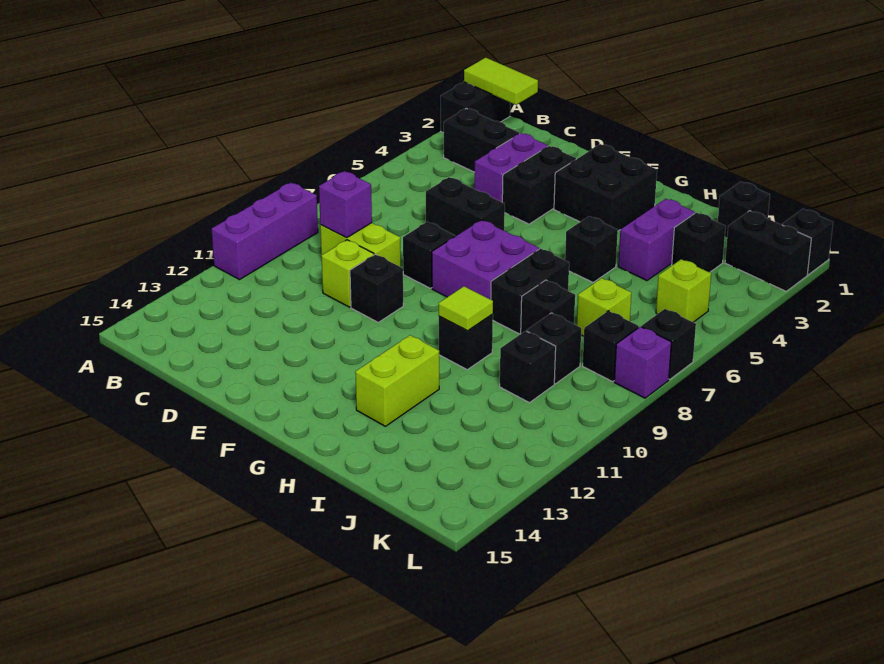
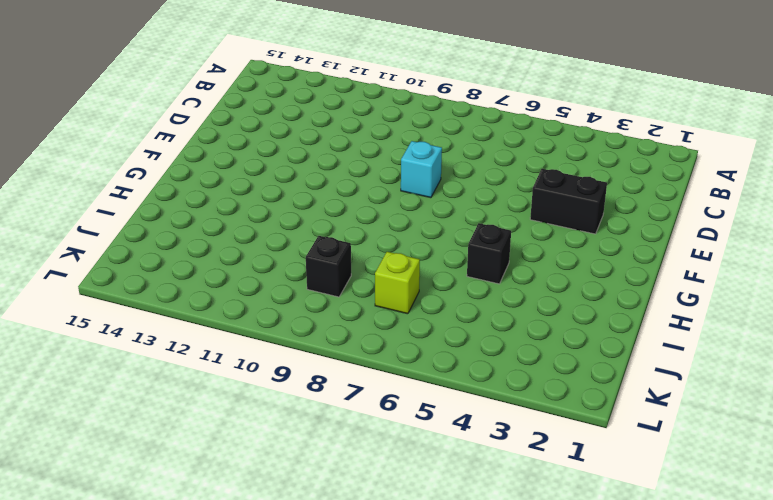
cyan 1x1 brick [401,141,442,198] -> black 1x1 brick [403,222,455,288]
none -> black 1x2 brick [441,82,510,133]
none -> purple 1x3 brick [212,183,318,280]
none -> black 1x2 brick [444,108,520,172]
none -> lime 1x2 brick [320,223,401,267]

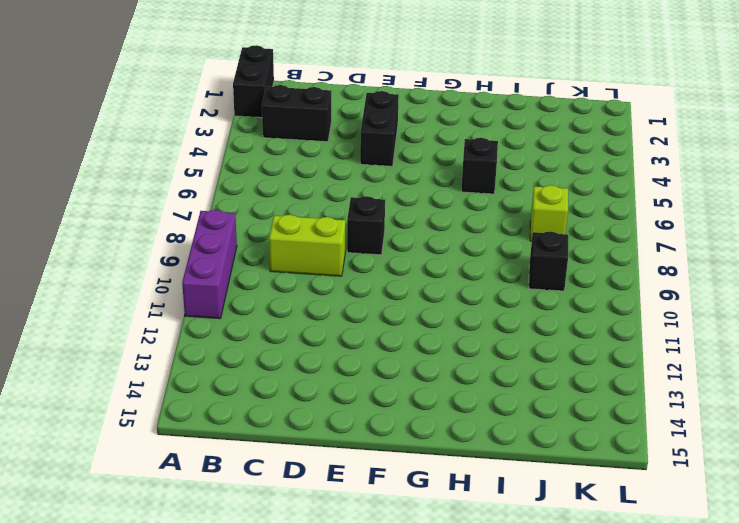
none -> purple 1x2 brick [474,133,548,202]
none -> black 1x2 brick [426,177,505,236]
none -> lime 1x1 brick [321,240,374,307]
none -> black 1x1 brick [350,254,403,322]

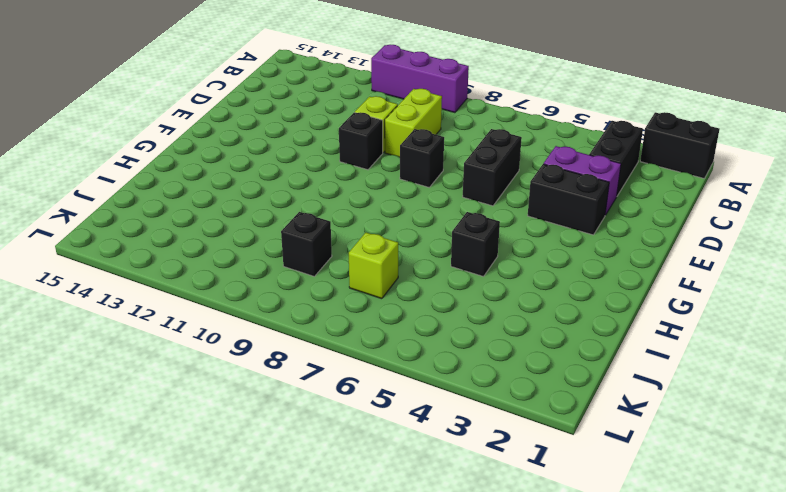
none -> black 2x2 brick [554,144,657,231]
none -> purple 2x2 brick [432,220,539,300]
none -> black 1x2 brick [491,249,569,334]
none -> black 1x1 brick [439,314,493,370]

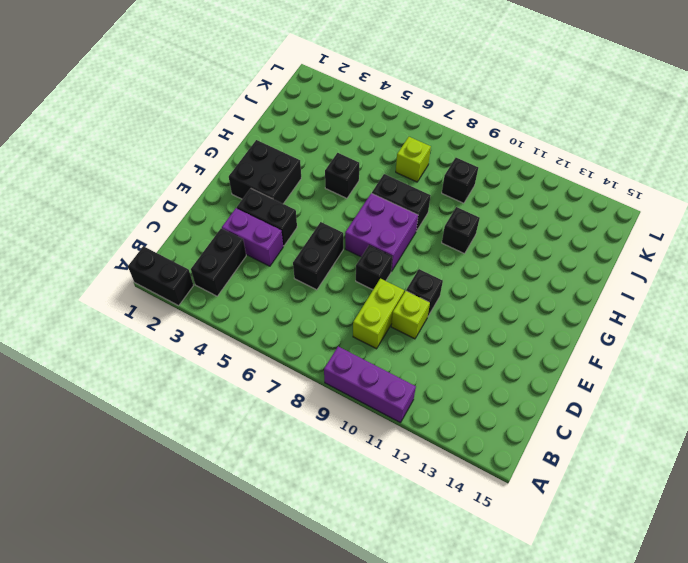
none -> lime 1x2 brick [355,335,439,426]
none -> purple 1x2 brick [618,199,695,281]
none -> black 1x1 brick [521,280,575,334]
none -> black 1x1 brick [718,182,770,237]

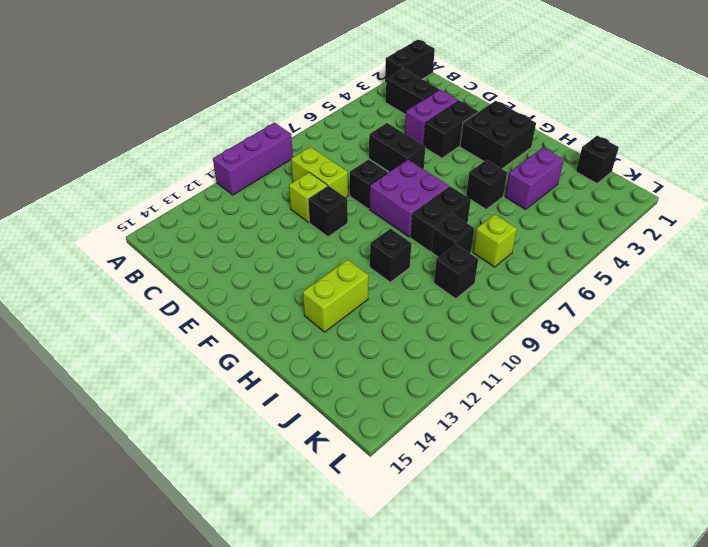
none -> black 1x1 brick [672,213,726,272]
none -> black 1x1 brick [500,331,556,403]
none -> black 1x2 brick [725,211,811,291]
none -> lime 1x1 brick [656,259,711,322]

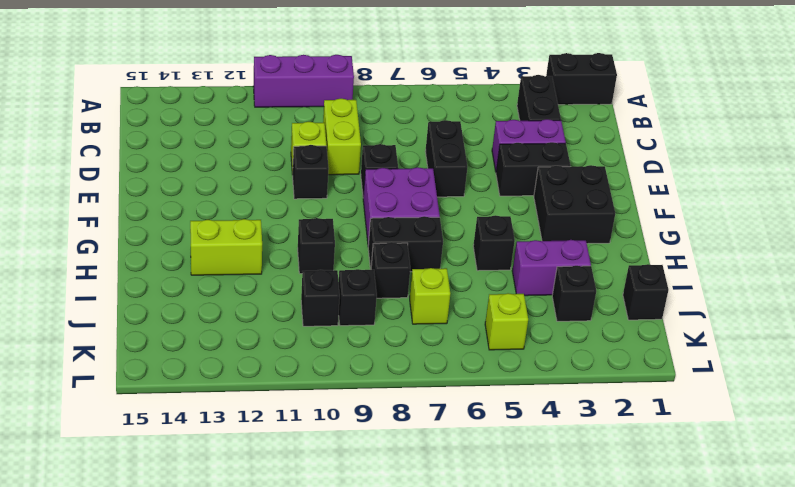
none -> black 1x2 brick [725,211,811,291]
none -> black 1x1 brick [583,311,639,382]
none -> black 1x1 brick [782,209,833,275]
none -> black 1x1 brick [642,309,696,379]

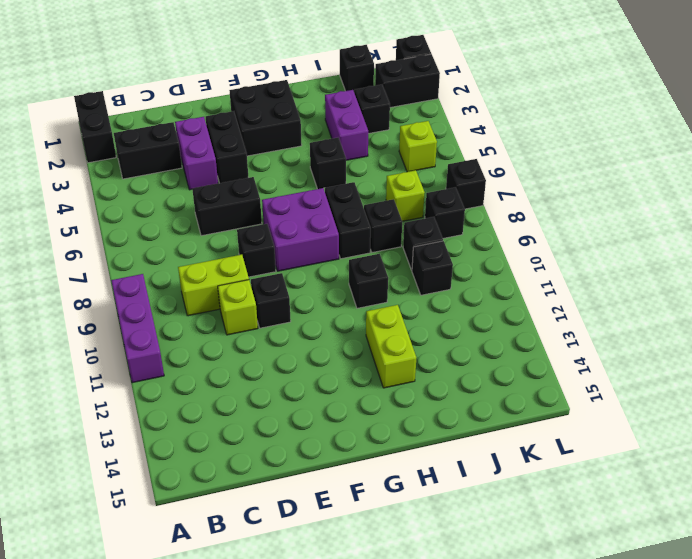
none -> purple 1x1 brick [614,327,671,398]
none -> lime 1x2 tile [464,58,538,105]
none -> purple 1x1 brick [319,171,372,238]
none -> lime 1x1 tile [439,286,493,331]

